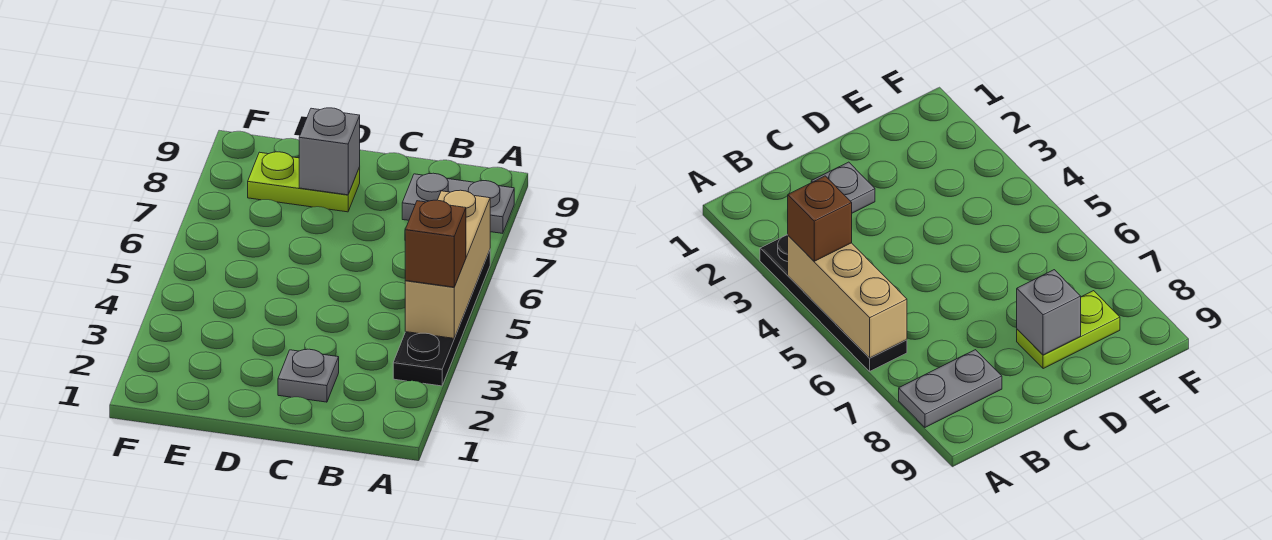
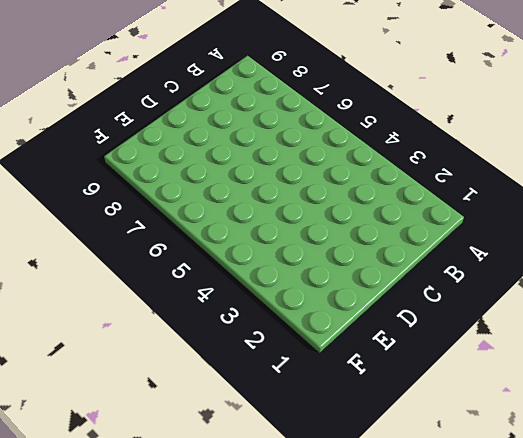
none -> black 1x4 plate [393,250,490,386]
none -> grey 1x2 plate [402,173,514,233]

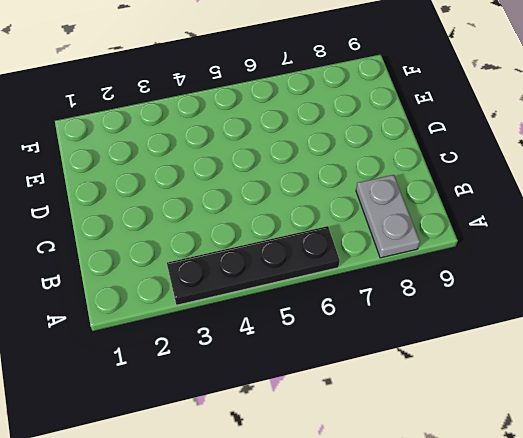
none -> grey 1x1 plate [278,349,339,402]
none -> lime 1x2 plate [248,152,360,212]

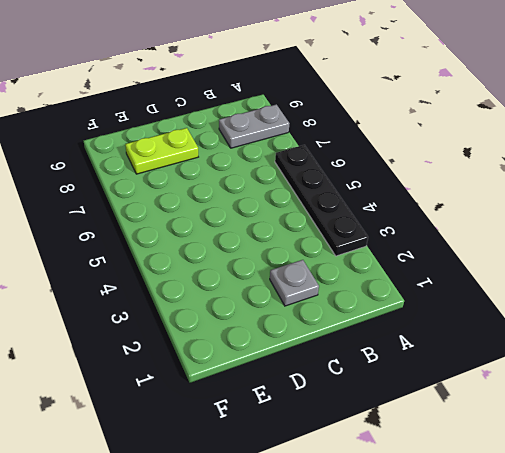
none -> tan 1x3 brick [405,190,490,338]
none -> grey 1x1 brick [299,108,360,195]

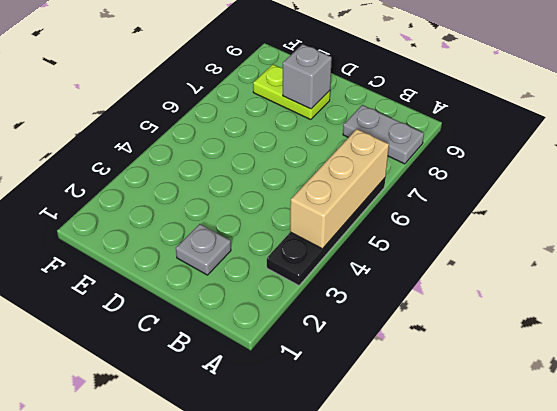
none -> brown 1x1 brick [405,200,466,287]

